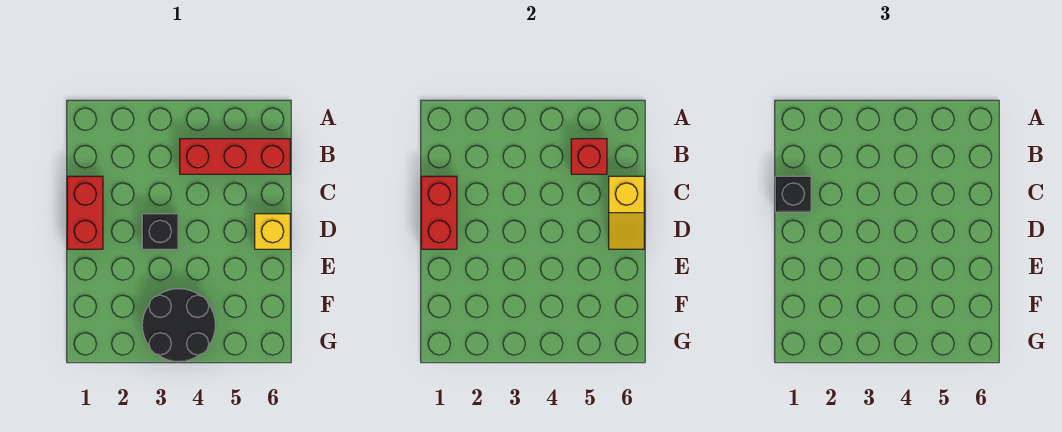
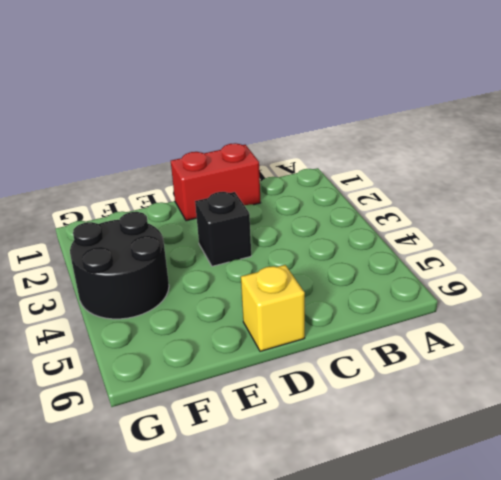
none -> red 1x3 brick [180,139,290,174]
none -> red 1x1 brick [571,139,607,174]

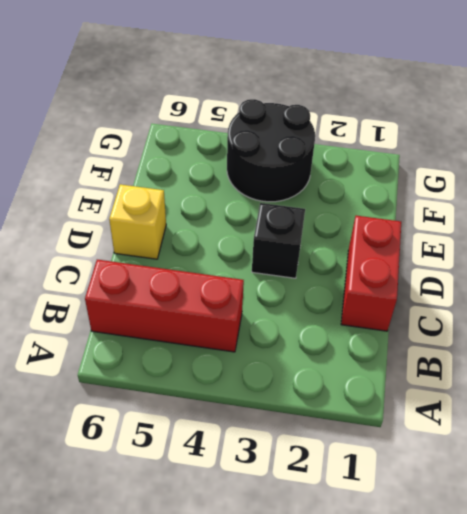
none -> red 1x1 brick [571,139,607,174]
none -> red 1x2 brick [421,176,457,249]

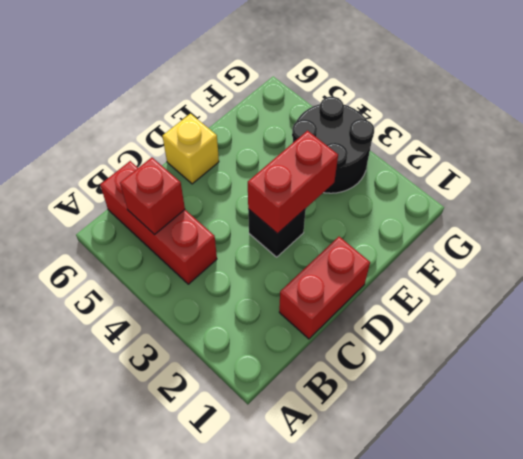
red 1x2 brick [248,131,338,234] -> red 1x2 brick moved to [421,176,457,249]
none -> yellow 1x2 slope [609,176,644,249]
none -> black 1x1 brick [775,176,811,212]

